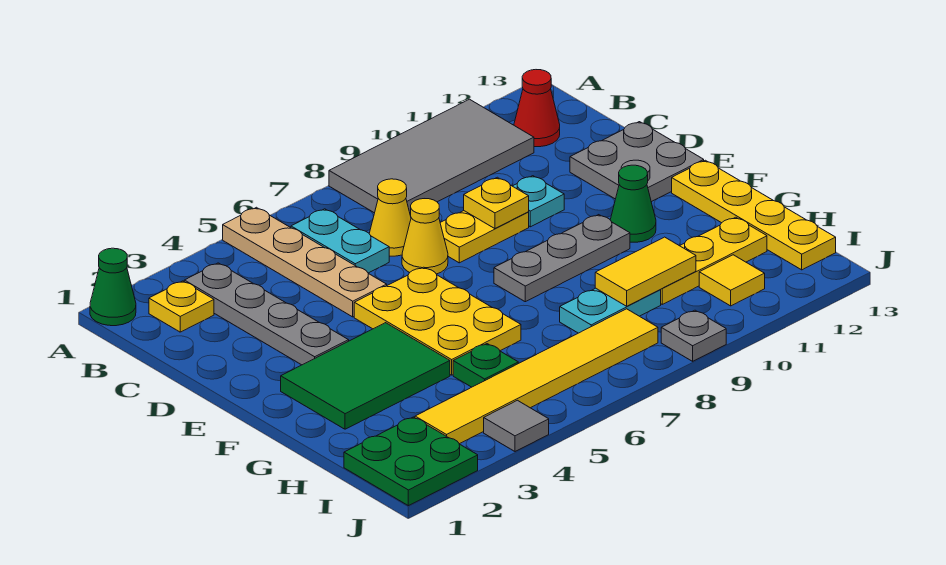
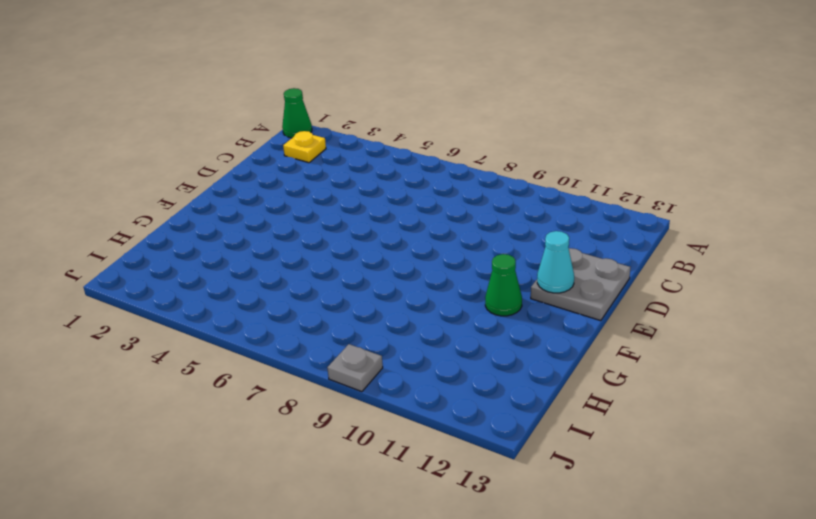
cyan 1x1 cone [537,231,574,293] -> none
none -> tan 1x4 plate [223,207,387,317]
none -> grey 2x4 tile [329,99,534,215]
none -> grey 1x4 plate [184,263,349,365]

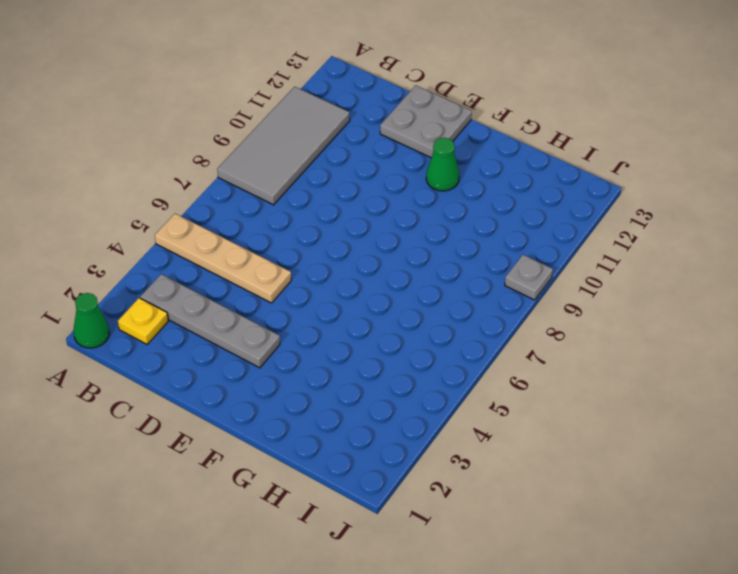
none -> cyan 1x2 plate [291,209,389,273]
none -> red 1x1 cone [514,70,560,147]
none -> yellow 1x1 cone [369,179,411,256]

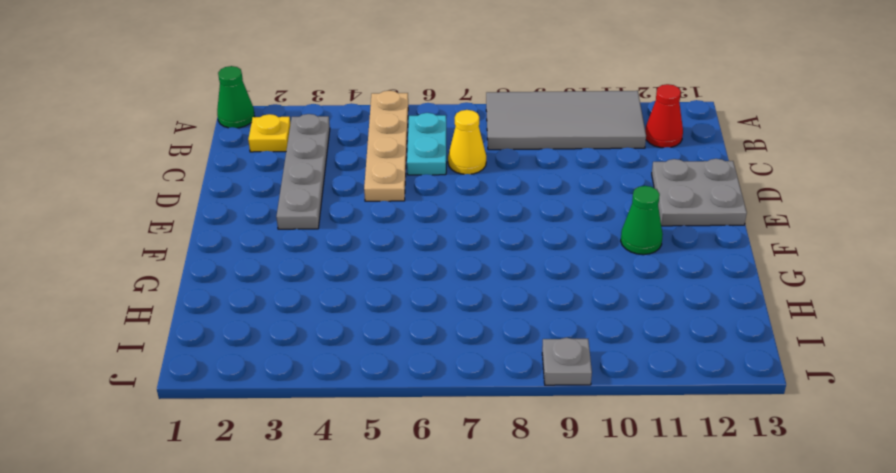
none -> yellow 1x1 cone [402,199,448,274]
none -> yellow 1x2 plate [440,211,529,263]
none -> cyan 1x1 plate [513,176,564,227]

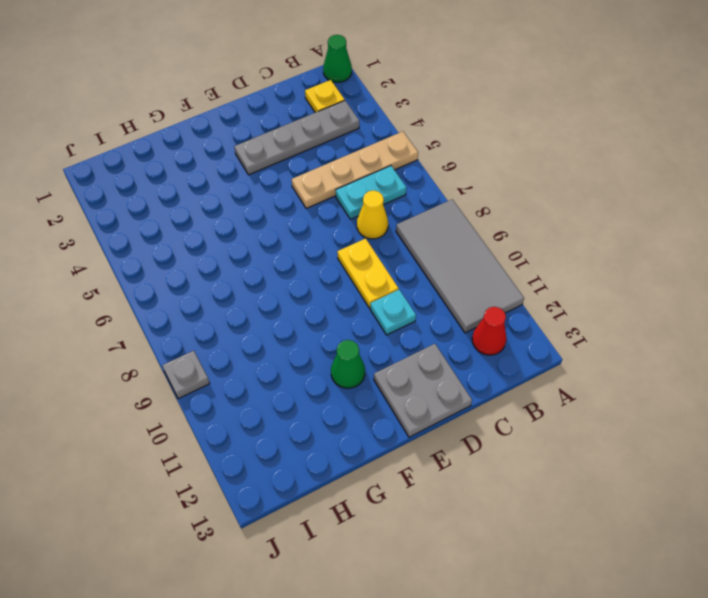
none -> yellow 1x1 cone [402,199,448,274]
none -> yellow 2x3 plate [354,267,521,375]
none -> green 2x3 tile [281,323,450,429]

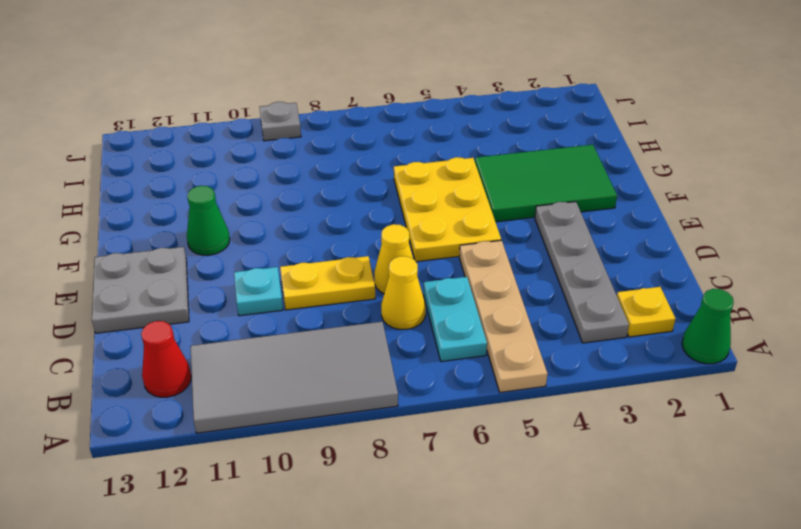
none -> grey 1x3 plate [494,215,630,302]
none -> yellow 1x4 plate [672,160,836,270]
none -> green 1x1 plate [453,344,518,387]

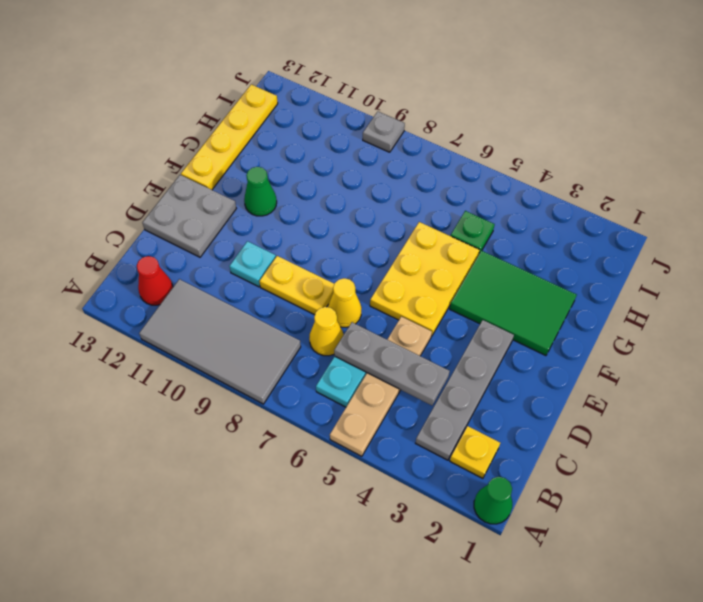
grey 1x3 plate [334,322,450,405] -> grey 1x3 plate moved to [494,215,630,302]
none -> cyan 1x2 plate [560,288,661,333]
none -> yellow 1x3 plate [661,217,767,304]
none -> green 2x2 plate [344,417,478,506]

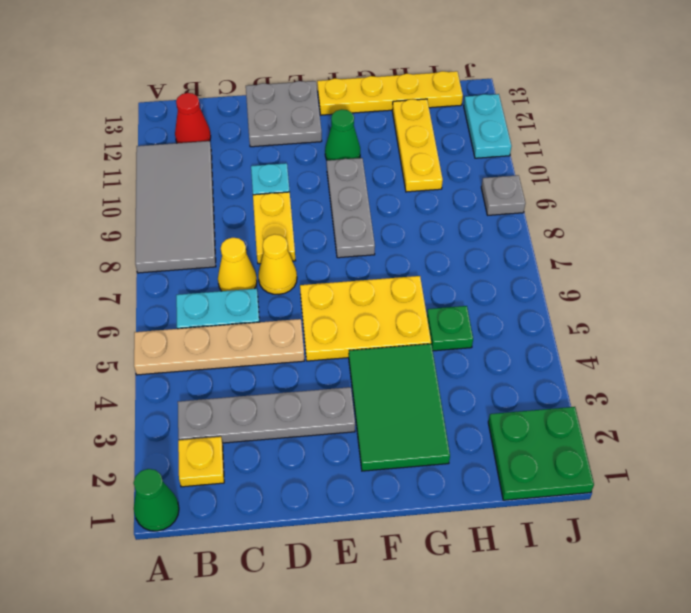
cyan 1x2 plate [464,94,511,158] -> cyan 1x2 plate moved to [560,288,661,333]
none -> yellow 1x6 tile [415,309,658,444]
none -> yellow 1x1 tile [699,255,765,306]
none -> grey 1x1 tile [484,400,549,451]

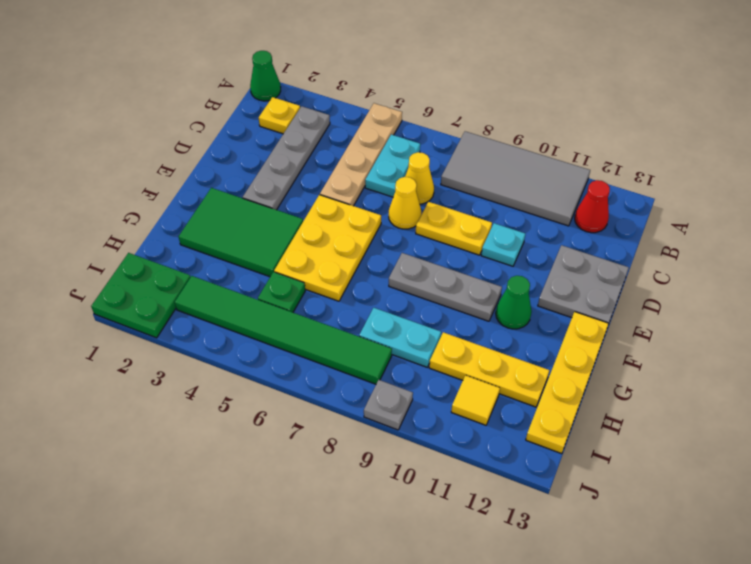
green 1x6 tile [175,276,392,384] -> yellow 1x6 tile [415,309,658,444]
none -> grey 1x1 tile [484,400,549,451]
none -> yellow 1x1 plate [464,177,529,229]
none -> yellow 1x2 tile [595,237,696,306]

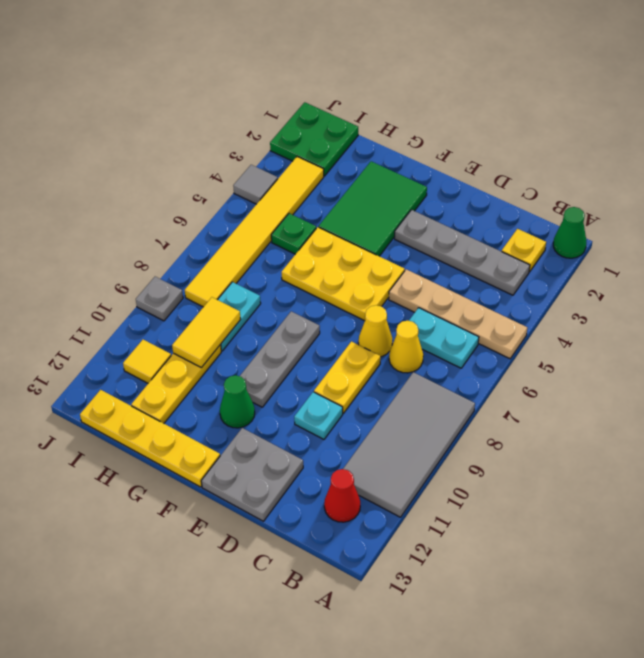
none -> yellow 1x1 plate [464,177,529,229]

